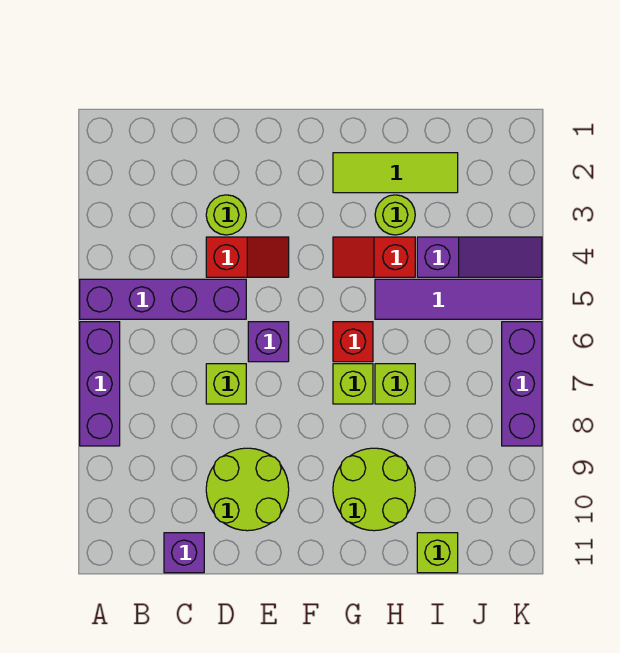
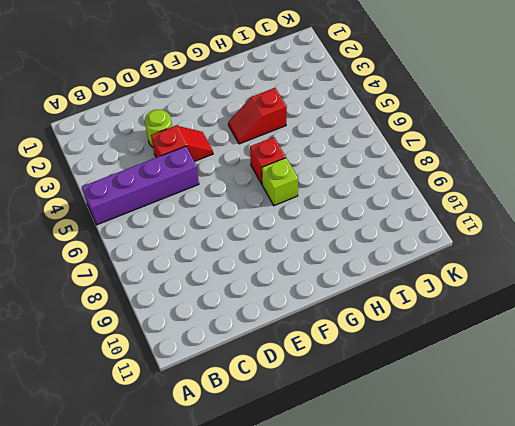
none -> purple 1x3 brick [80,322,120,446]
none -> purple 1x1 brick [164,533,204,573]
none -> lime 1x1 brick [206,364,246,404]

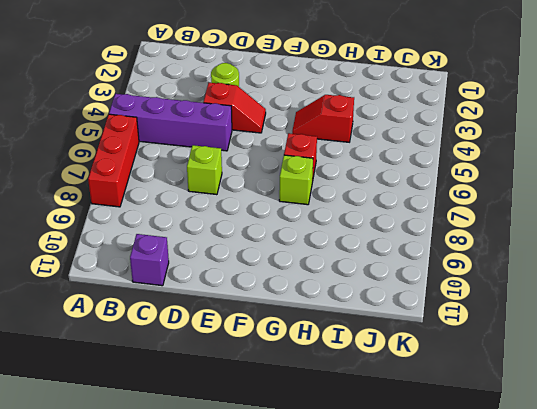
red 1x3 brick [88,114,139,207] -> purple 1x3 brick [80,322,120,446]
none -> lime 2x2 round brick [206,448,289,531]
none -> purple 1x1 brick [248,322,289,362]
none -> lime 1x3 tile [333,153,458,193]

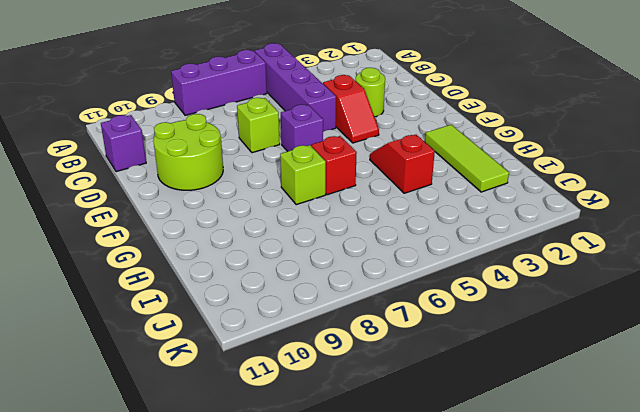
none -> lime 2x2 round brick [333,448,415,531]
none -> lime 1x1 round brick [375,195,415,235]
none -> purple 1x4 tile [375,279,542,319]

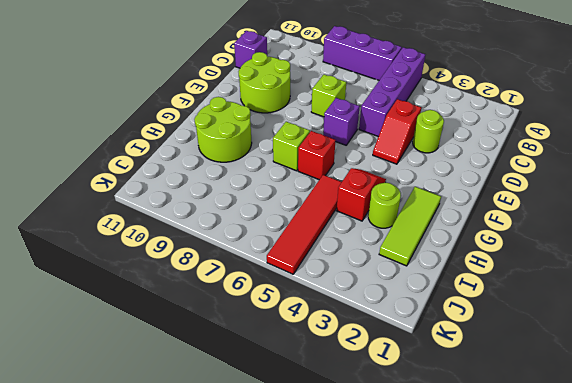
red 1x4 tile [267,175,342,274] -> purple 1x4 tile [375,279,542,319]
none -> lime 1x1 brick [375,364,415,404]
none -> purple 1x3 slope [417,237,542,277]
none -> lime 1x1 brick [417,533,458,573]

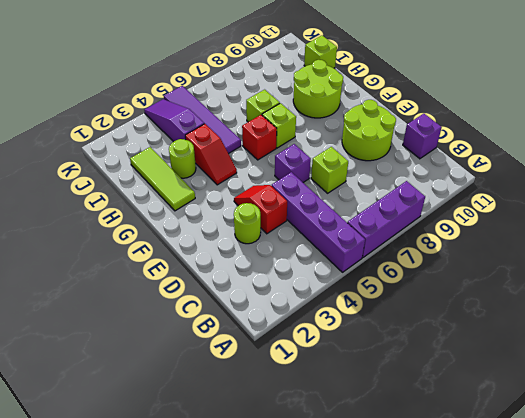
none -> purple 1x3 brick [502,322,542,446]

